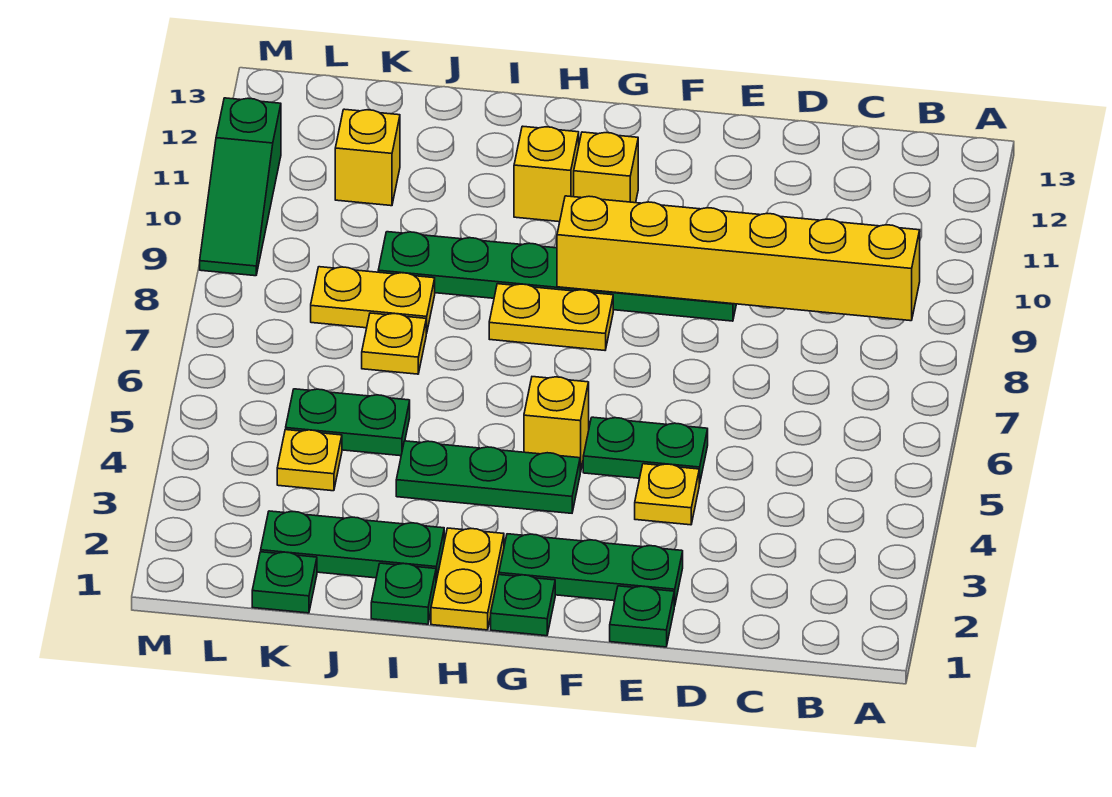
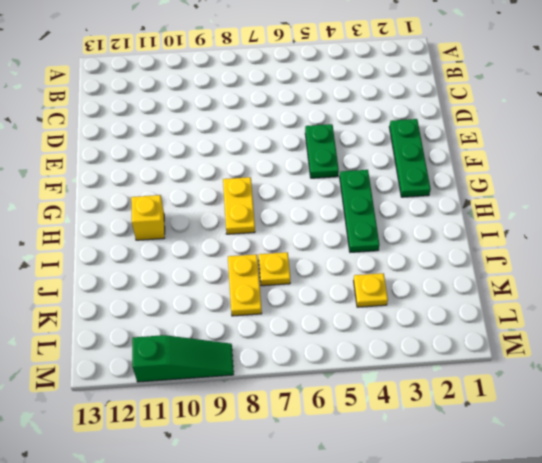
none -> green 1x1 plate [610,586,674,647]
none -> yellow 1x1 plate [635,464,699,525]
none -> green 1x6 plate [378,232,736,321]

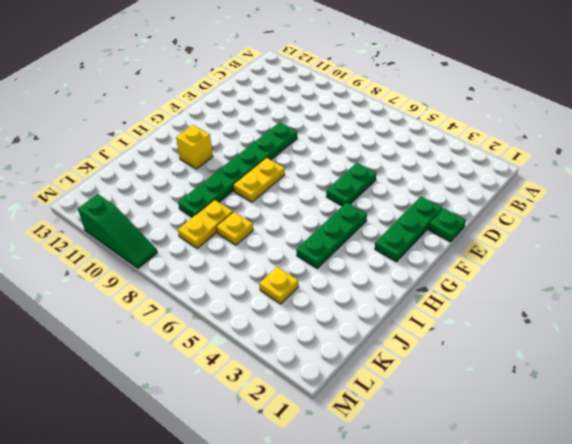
none -> yellow 1x1 plate [635,464,699,525]
none -> green 1x1 plate [491,575,555,636]
none -> yellow 1x1 brick [524,377,589,472]

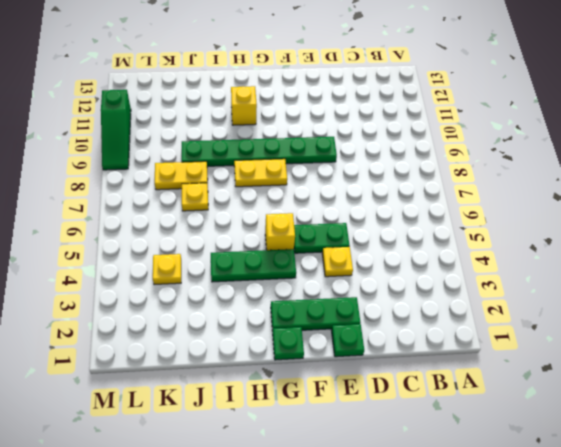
none -> yellow 1x1 brick [574,132,638,203]
none -> yellow 1x2 plate [431,528,504,630]
none -> green 1x1 plate [371,563,436,624]

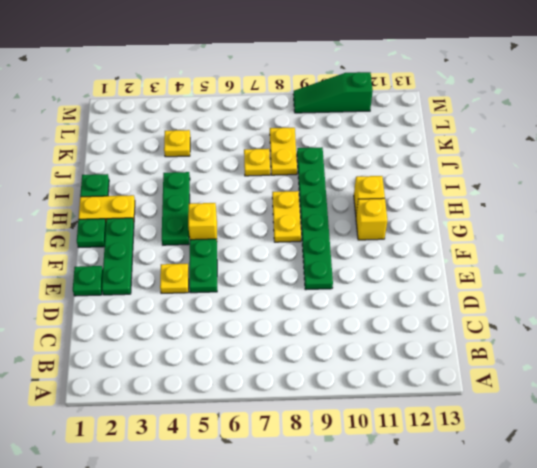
none -> green 1x3 plate [261,511,444,581]
none -> green 1x2 plate [286,389,410,456]
none -> green 1x1 plate [252,552,317,613]

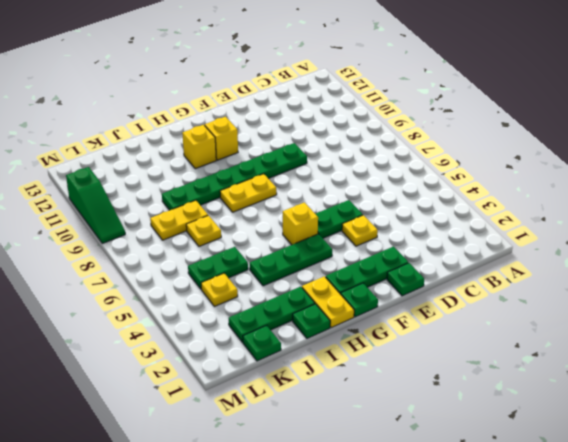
none -> yellow 1x1 brick [335,109,400,206]
none -> yellow 1x6 brick [557,196,920,321]

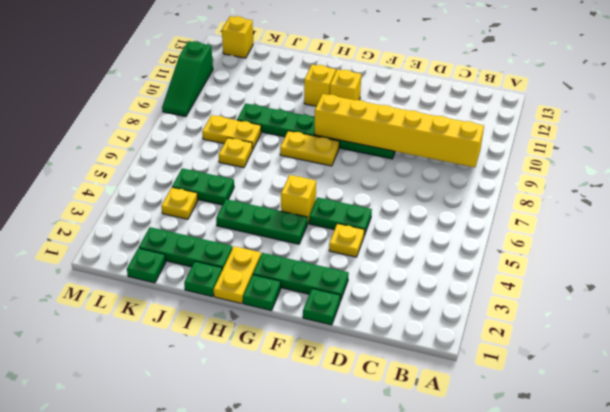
yellow 1x1 brick [222,16,253,58] -> yellow 1x1 brick moved to [335,109,400,206]

